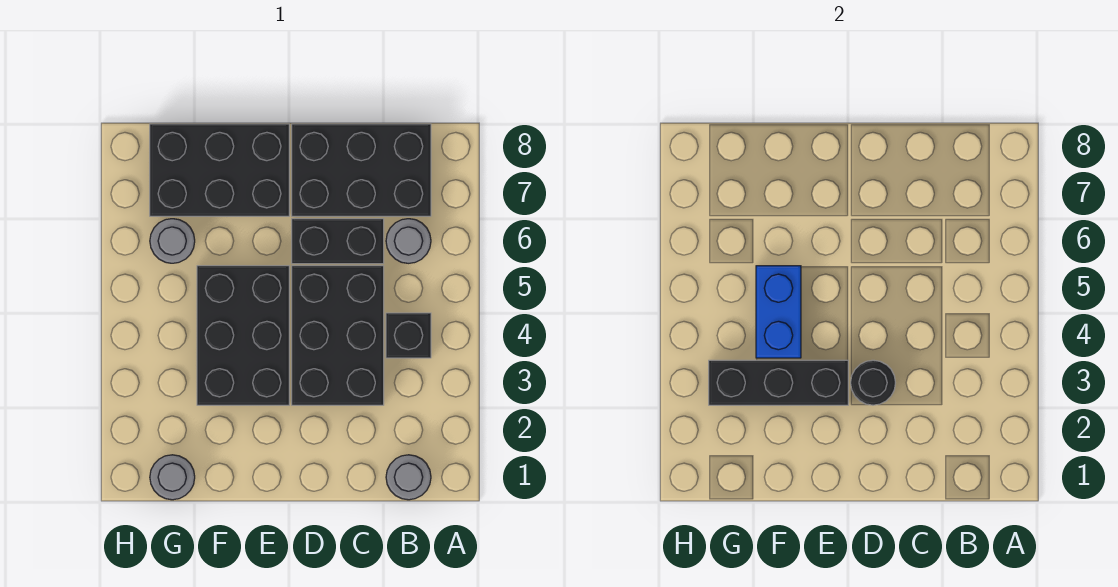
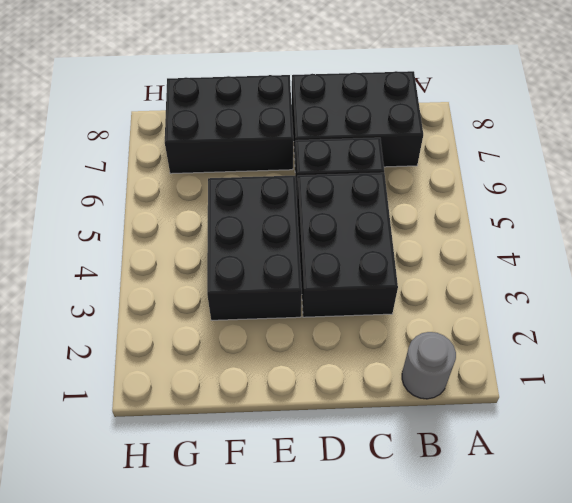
none -> black 1x1 brick [386,313,431,358]
none -> grey 1x1 round brick [386,219,431,263]
none -> grey 1x1 round brick [150,455,195,500]

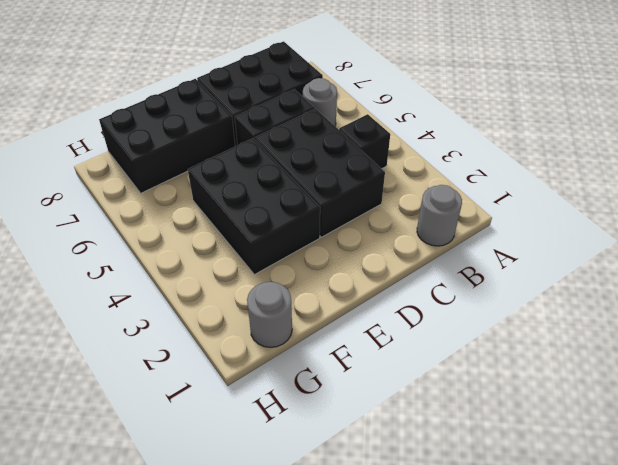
none -> grey 1x1 round brick [150,219,195,263]
none -> black 1x1 round brick [851,360,895,405]
none -> black 1x3 brick [709,360,848,405]

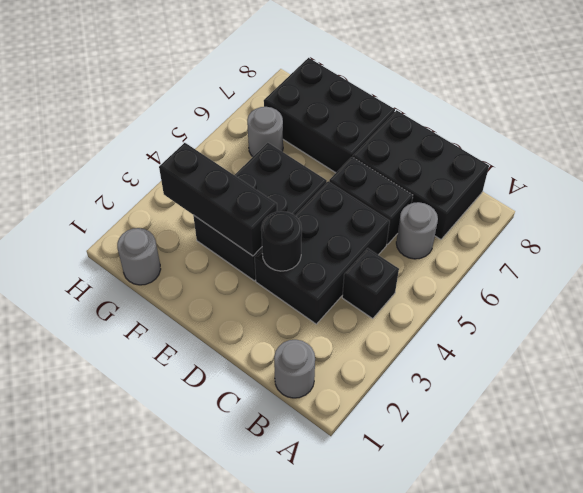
none -> blue 1x2 brick [756,266,801,358]

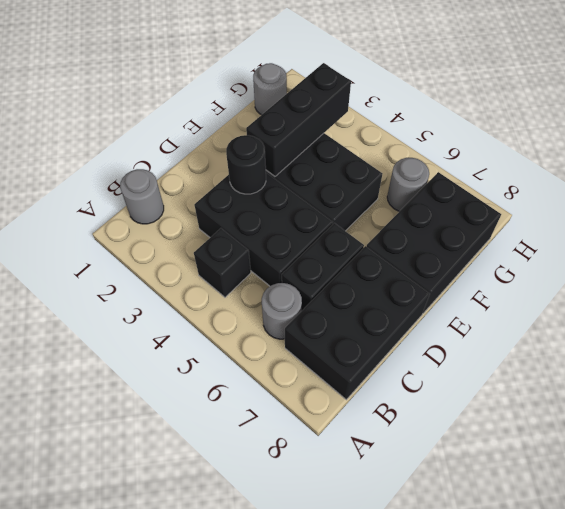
none -> blue 1x2 brick [756,266,801,358]

